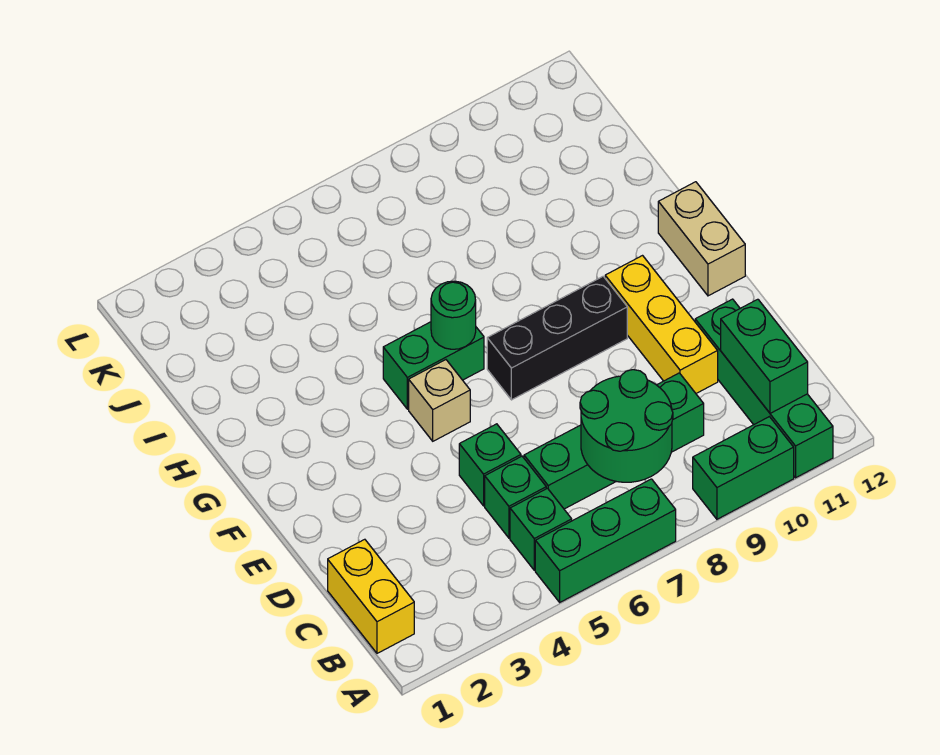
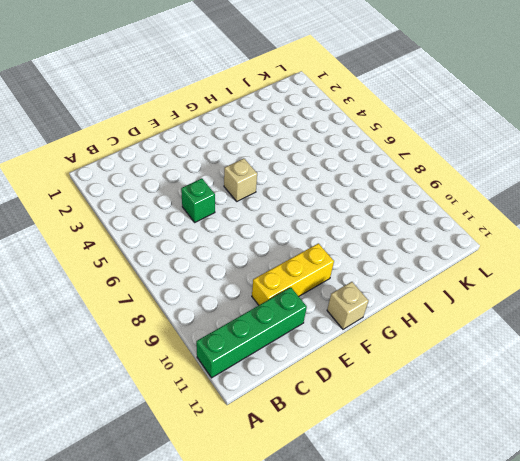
tan 1x1 brick [327,282,369,329] -> tan 1x2 brick [658,182,745,296]
none -> green 1x3 brick [535,479,676,602]
none -> green 1x2 brick [693,417,794,519]
none -> yellow 1x2 brick [328,539,414,653]

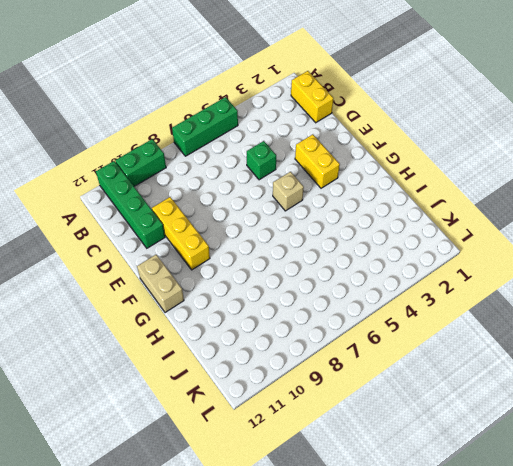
yellow 1x2 brick [295,134,340,188] -> none
none -> green 1x1 brick [510,488,572,570]
none -> green 1x1 brick [485,456,546,538]
none -> green 1x4 brick [524,373,704,509]

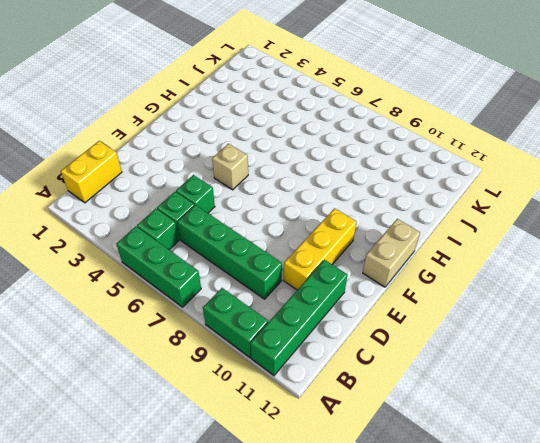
none -> black 1x3 brick [487,276,627,400]
none -> green 1x2 brick [383,322,484,409]
none -> green 2x2 round brick [580,370,673,482]

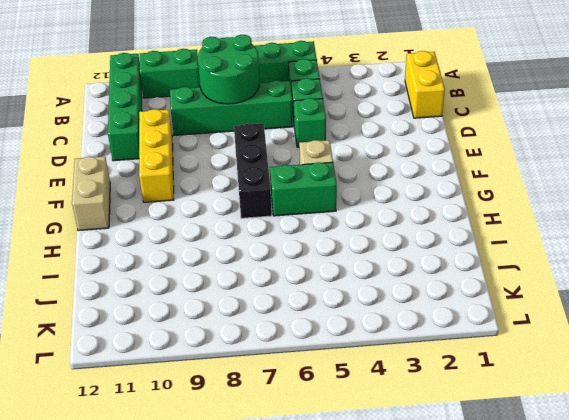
black 1x3 brick [234,123,272,218] -> black 1x3 brick turned to [487,276,627,400]
none -> green 1x2 brick [721,299,808,413]
none -> green 1x1 round brick [431,281,476,349]

